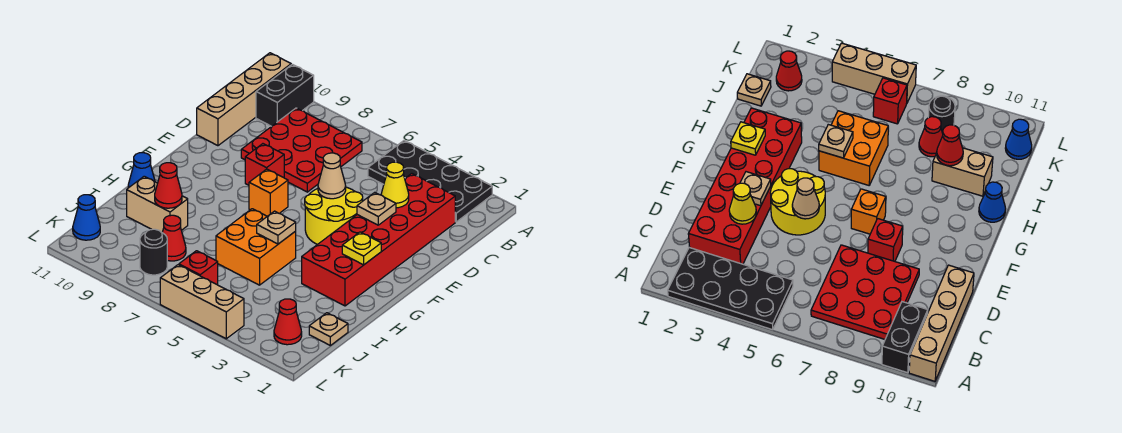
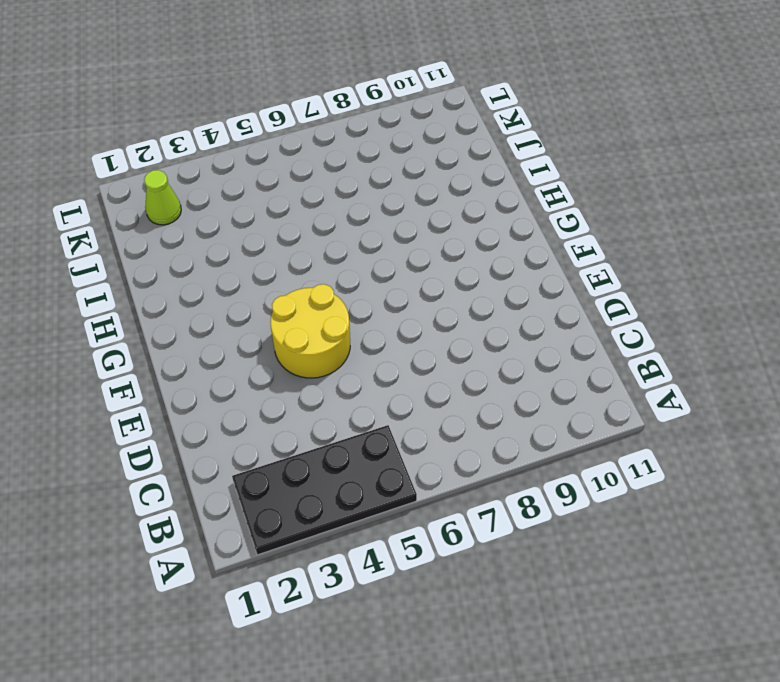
lime 1x1 cone [145,170,181,225] -> red 1x1 cone [274,299,302,345]
none -> black 1x2 brick [256,64,314,126]
none -> tan 1x4 brick [197,53,291,146]
none -> red 3x3 plate [241,108,362,192]

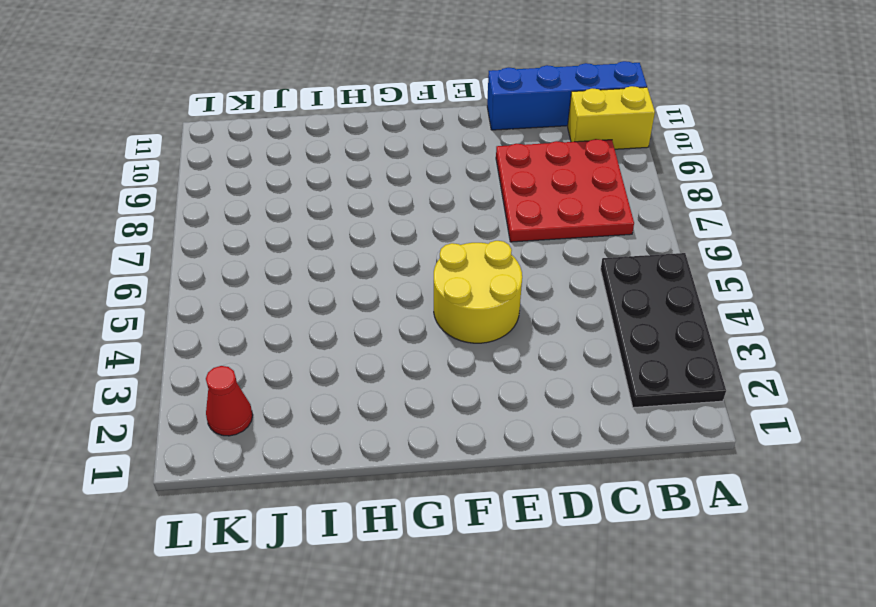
yellow 1x2 brick [568,86,655,149] -> black 1x2 brick [256,64,314,126]
blue 1x4 brick [487,61,647,130] -> tan 1x4 brick [197,53,291,146]
none -> red 2x6 brick [302,174,455,306]
none -> red 1x1 brick [245,144,284,185]
none -> orange 1x1 brick [249,169,288,216]

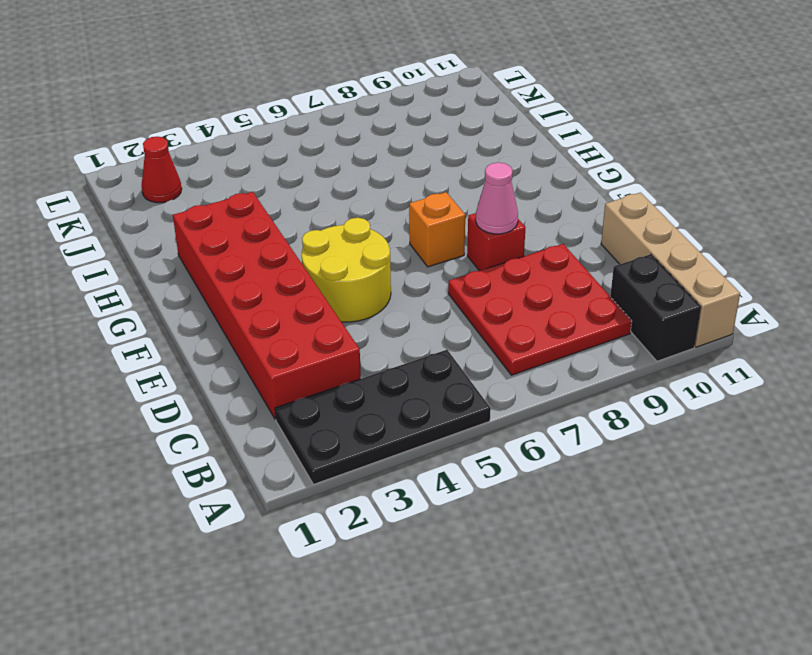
pink 1x1 cone [476,163,518,234] -> none
none -> orange 2x2 brick [216,209,296,285]
none -> blue 1x1 cone [128,153,155,188]
none -> tan 1x2 brick [127,176,188,233]

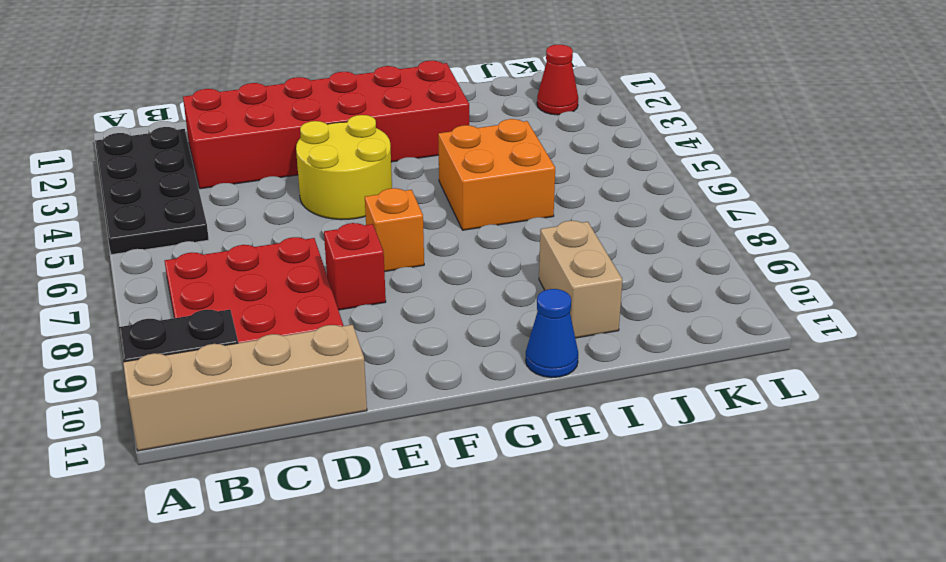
none -> tan 1x1 plate [309,313,348,345]
none -> red 1x1 cone [162,215,186,261]
none -> red 1x1 brick [179,251,218,285]

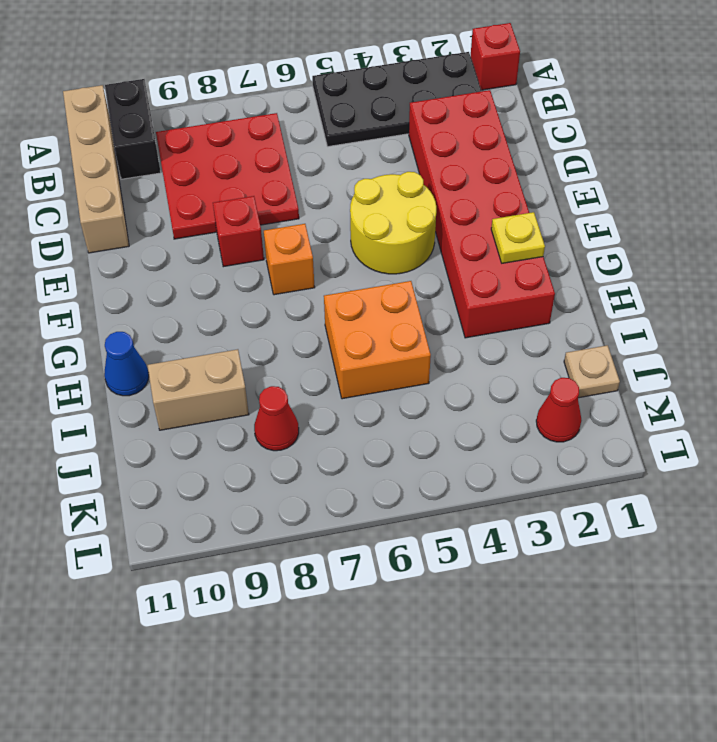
red 1x1 brick [470,23,520,90] -> red 1x1 brick moved to [179,251,218,285]
none -> black 1x1 round brick [140,229,167,275]
none -> blue 1x1 cone [73,195,100,240]
none -> tan 1x3 brick [160,265,244,339]

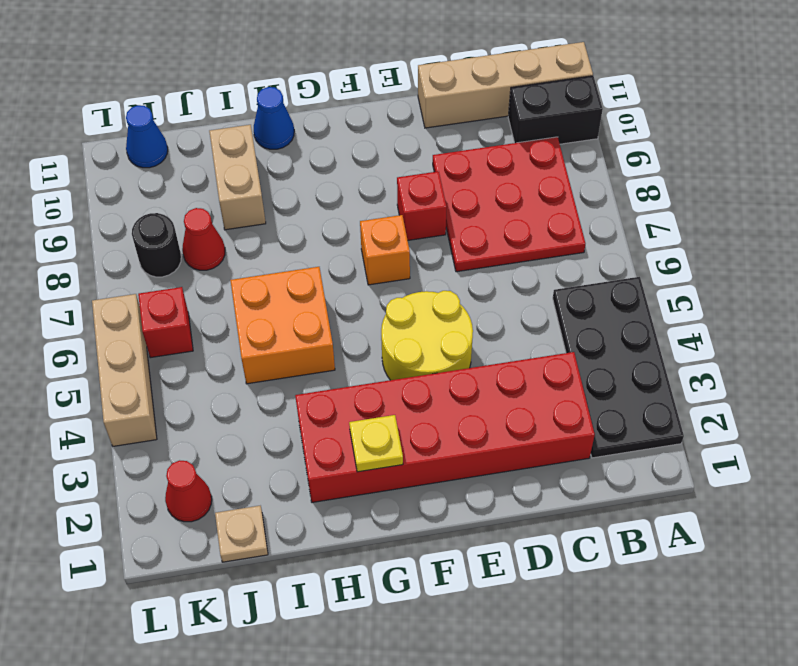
none -> yellow 1x1 cone [381,162,409,208]
none -> tan 1x1 plate [357,192,396,225]
none -> tan 1x1 cone [318,153,346,199]

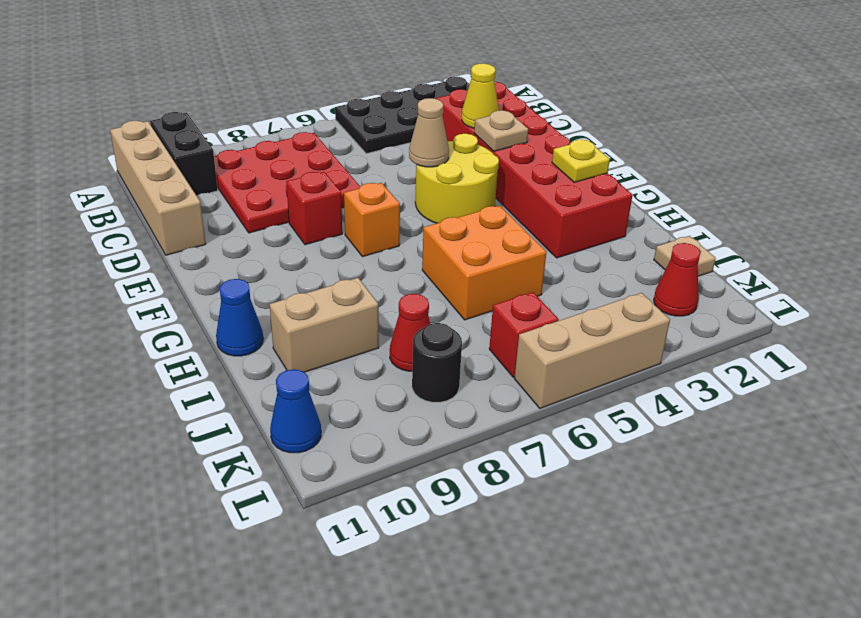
none -> tan 1x1 plate [257,211,296,244]
none -> red 1x1 cone [155,163,182,208]

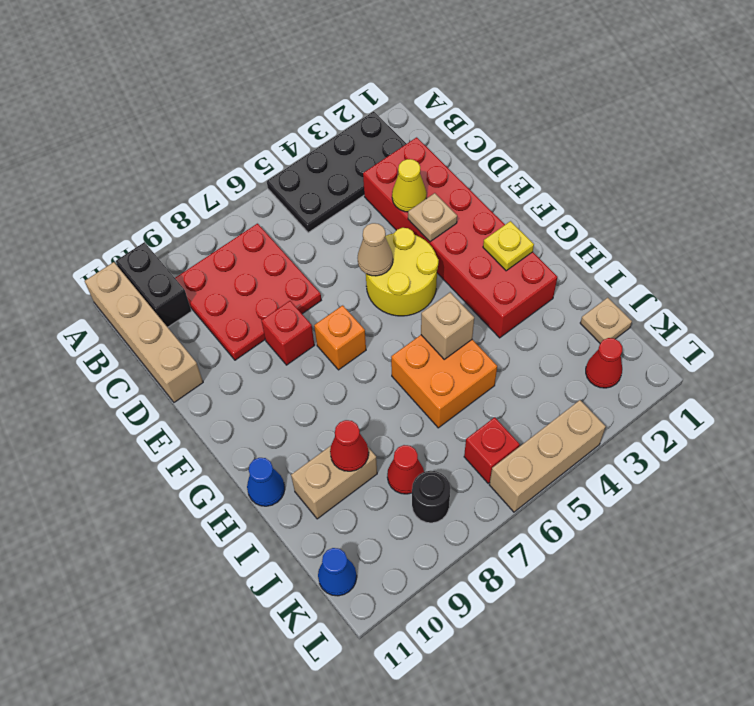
tan 1x1 brick [421,292,474,359] -> tan 1x1 plate [257,211,296,244]

